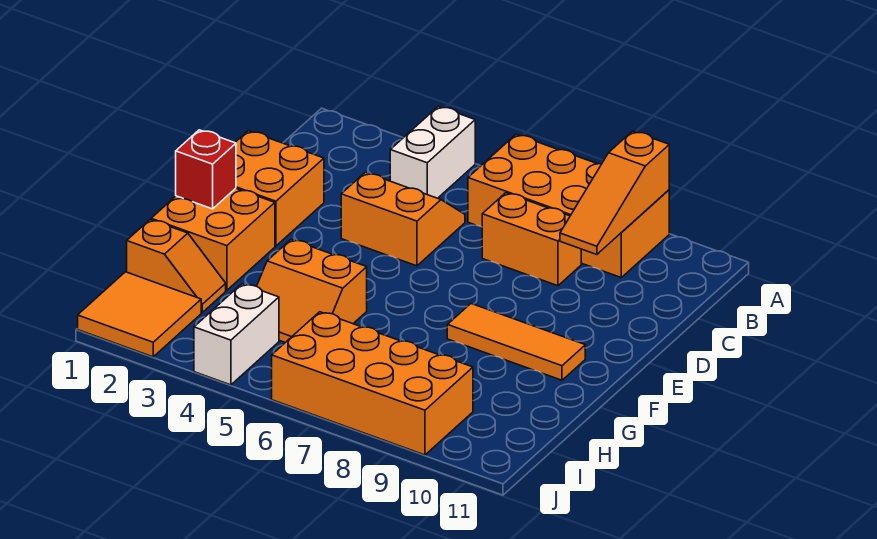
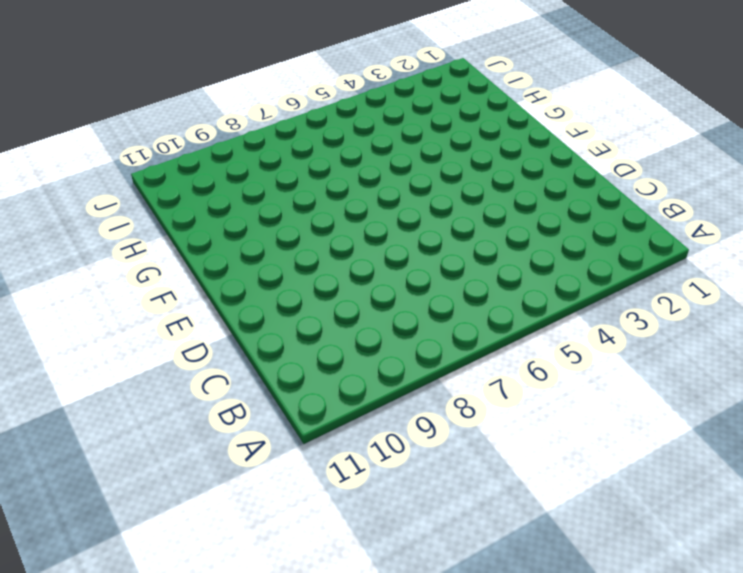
none -> white 1x2 brick [390,106,475,198]
none -> orange 2x4 brick [468,134,669,277]
none -> orange 2x2 slope [341,172,465,266]

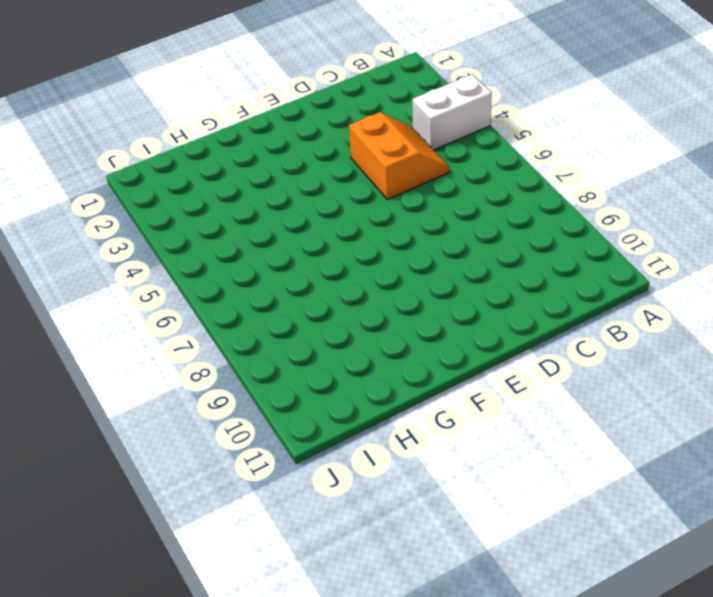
none -> orange 2x4 brick [468,134,669,277]
none -> orange 1x2 brick [482,193,581,286]
none -> orange 2x2 brick [235,131,324,246]

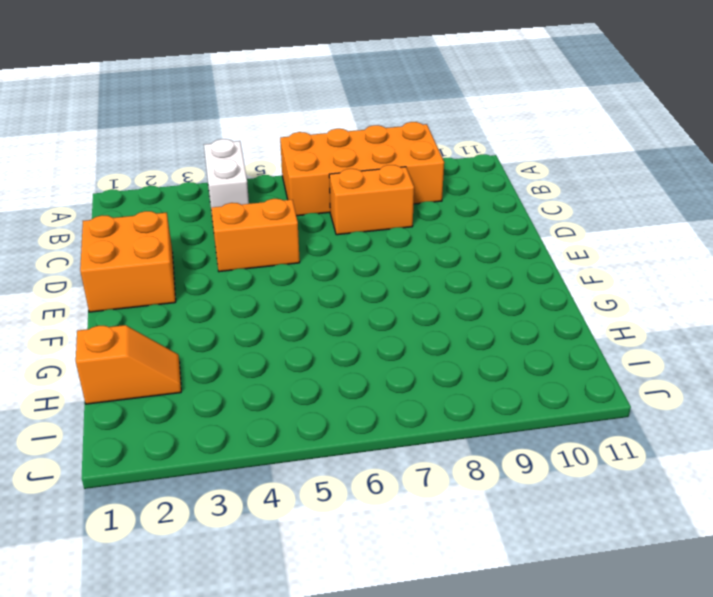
none -> orange 2x2 brick [151,188,275,290]
none -> orange 1x3 tile [447,304,585,380]
none -> orange 2x2 slope [257,239,367,342]

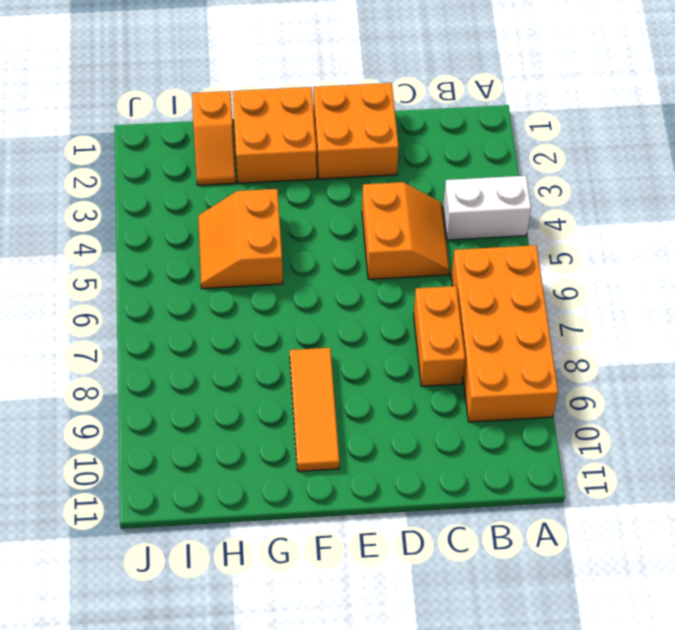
none -> orange 2x2 tile [78,272,201,357]
none -> white 1x2 brick [194,284,279,385]
none -> orange 2x4 brick [272,312,473,455]

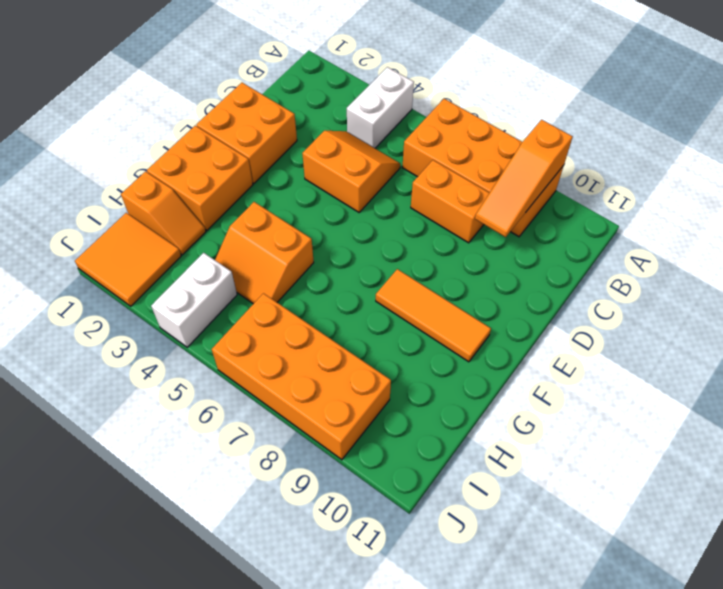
none -> red 1x1 brick [176,130,236,209]

